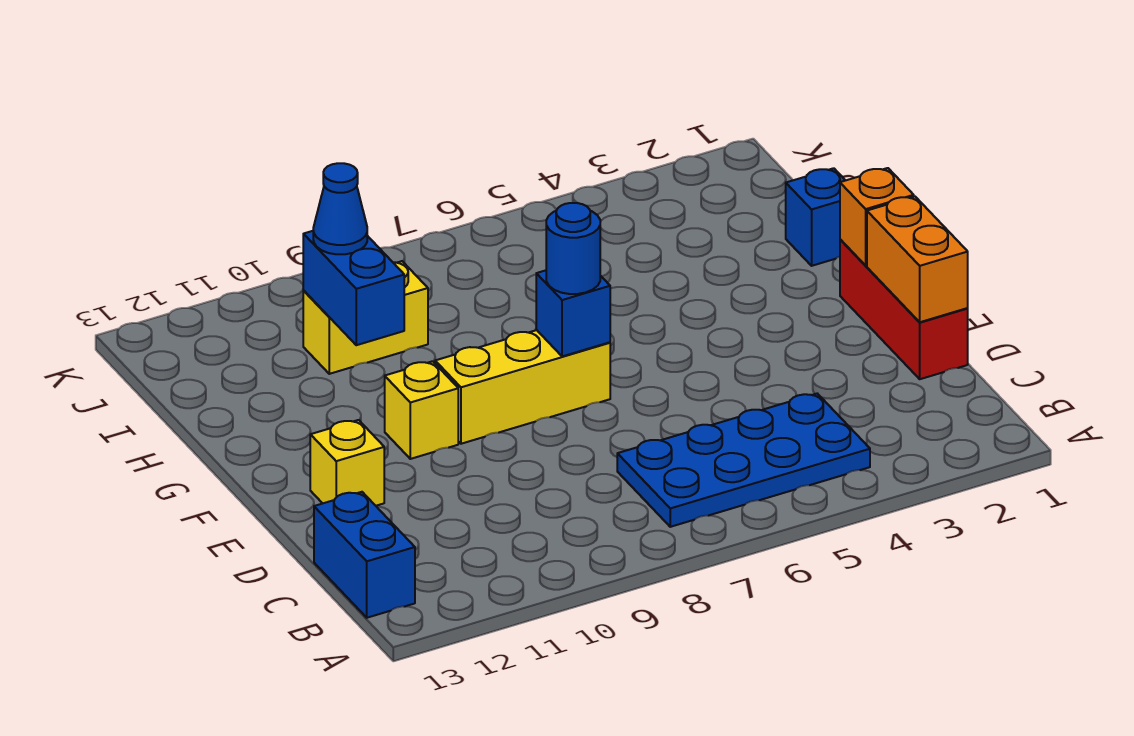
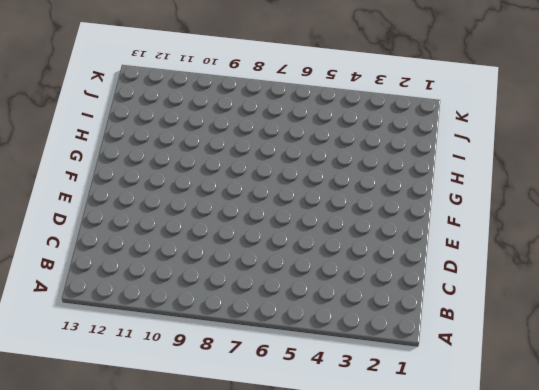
none -> blue 2x4 plate [617,394,870,527]
none -> blue 1x2 brick [314,492,415,618]
none -> red 1x3 brick [840,239,968,379]

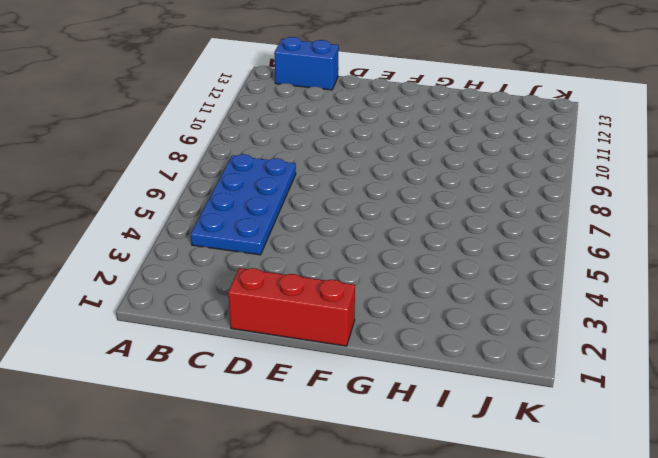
none -> yellow 1x1 brick [310,420,384,506]
none -> yellow 1x3 brick [435,330,610,444]
none -> yellow 1x1 brick [385,361,458,459]

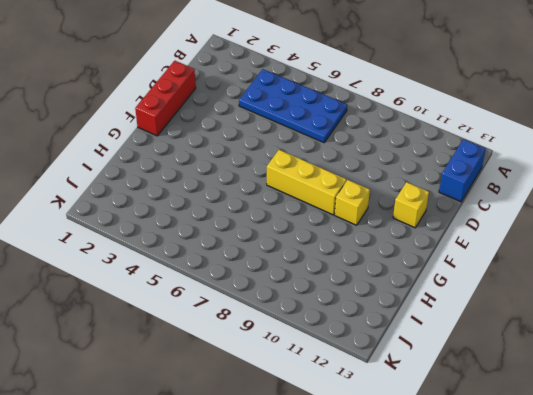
none -> blue 1x1 brick [786,168,845,266]
none -> yellow 1x2 brick [303,261,428,374]
none -> orange 1x2 brick [867,196,968,322]

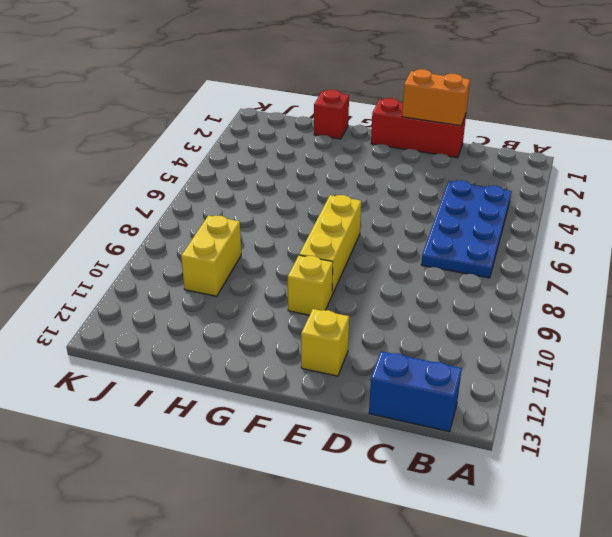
red 1x1 brick [314,90,349,139] -> blue 1x1 brick [786,168,845,266]
none -> orange 1x1 brick [840,168,914,266]
none -> blue 1x1 brick [536,270,610,356]
none -> blue 1x2 brick [303,231,404,345]

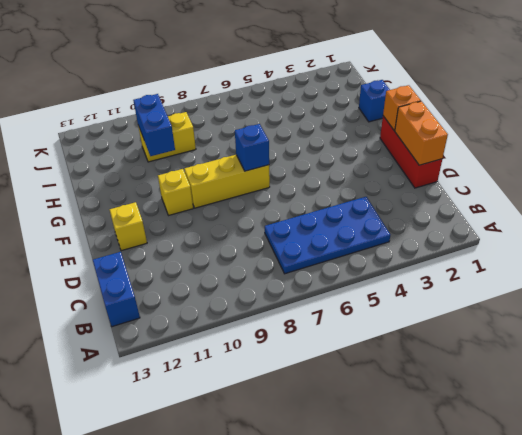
none -> blue 1x1 round brick [546,203,600,294]
none -> blue 1x1 cone [313,163,367,254]

